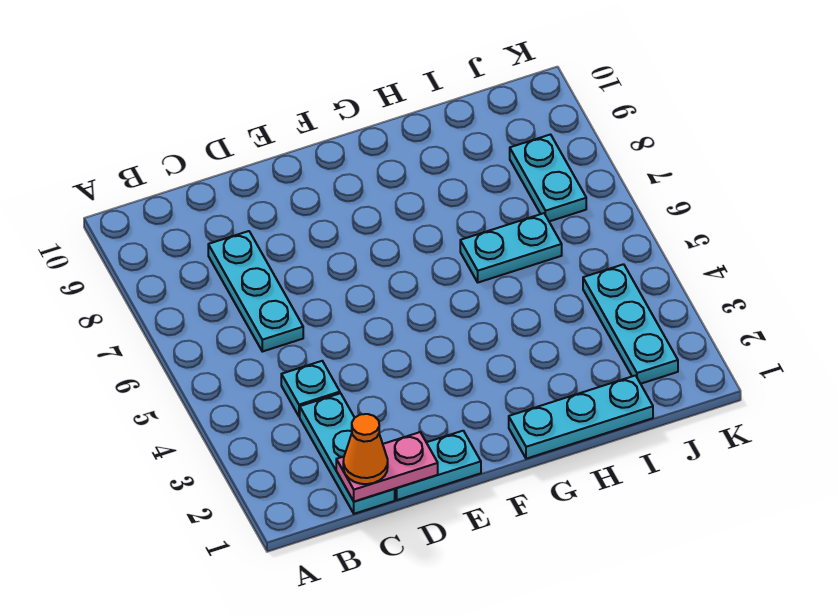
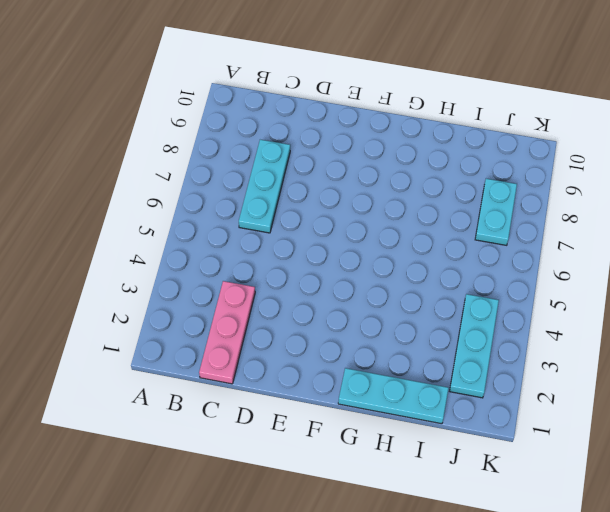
pink 1x3 plate [199,281,255,384] -> cyan 1x3 plate [300,393,395,514]
none -> cyan 1x1 plate [281,361,340,416]
none -> cyan 1x2 plate [395,431,481,500]

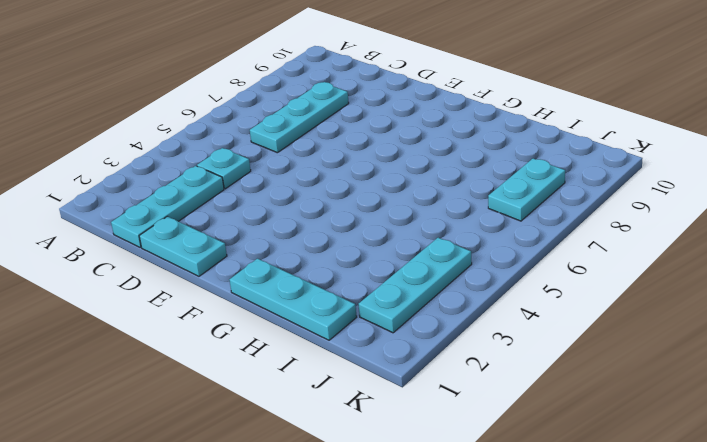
none -> cyan 1x2 plate [460,213,562,282]
none -> pink 1x2 plate [336,432,438,501]

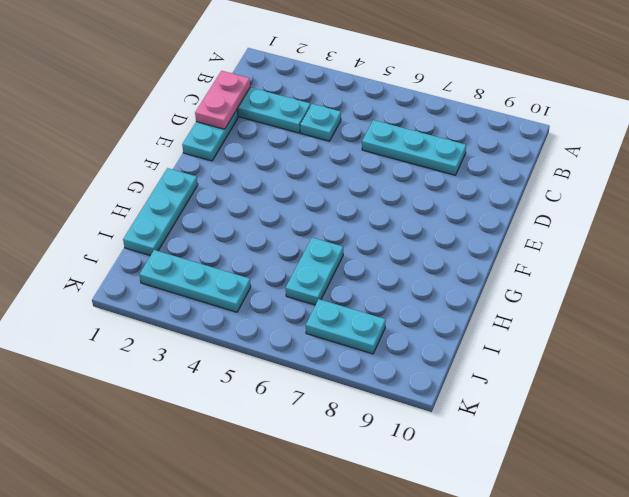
none -> orange 1x1 cone [343,414,388,484]

